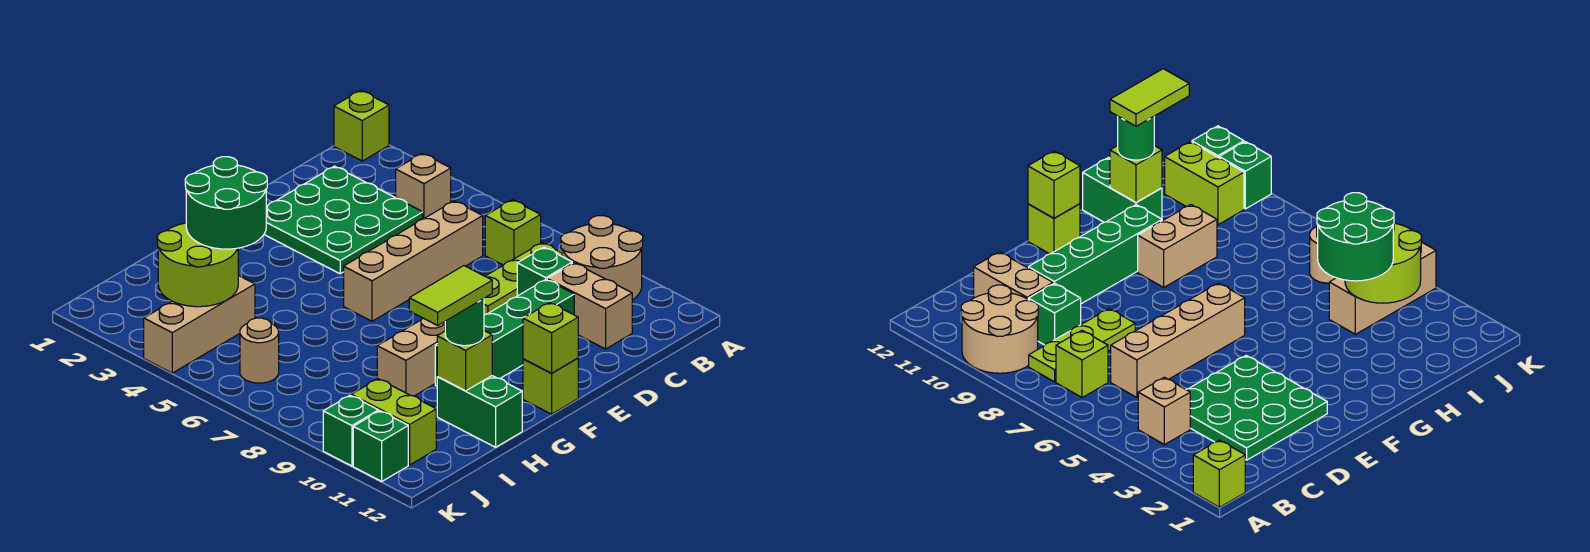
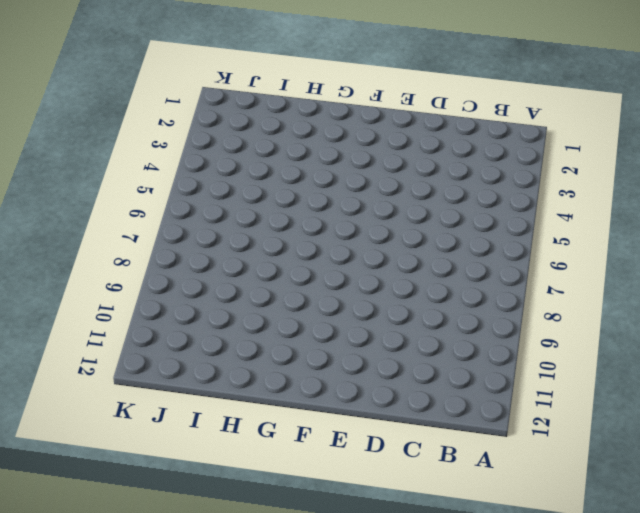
none -> lime 1x1 brick [334,90,389,161]
none -> tan 2x2 round brick [561,216,643,300]
none -> tan 1x1 brick [396,153,451,219]

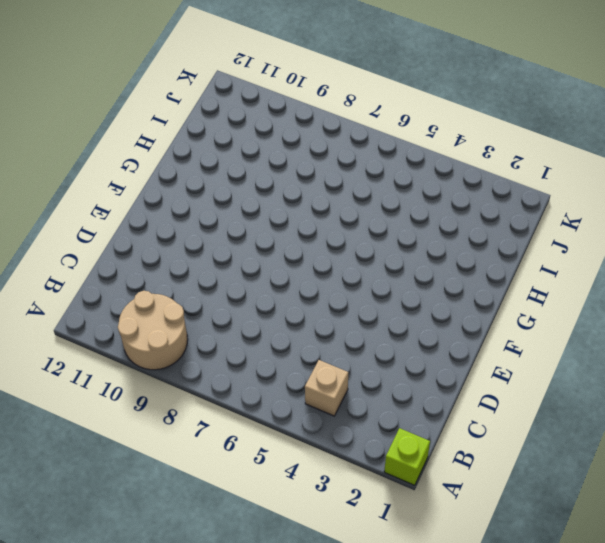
none -> lime 1x1 brick [485,200,541,265]
none -> lime 1x3 plate [484,243,562,315]
none -> green 3x3 plate [264,166,423,274]

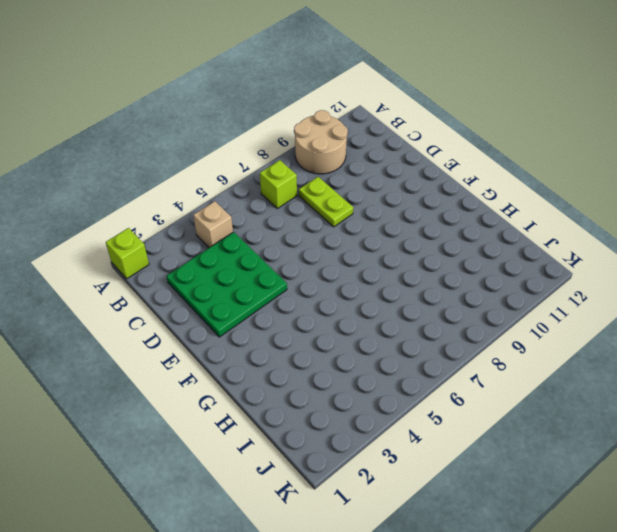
lime 1x2 plate [299,177,353,227] -> lime 1x3 plate [484,243,562,315]
none -> tan 1x4 brick [344,201,483,321]
none -> green 1x1 brick [517,247,572,296]
none -> tan 1x2 brick [547,263,632,349]

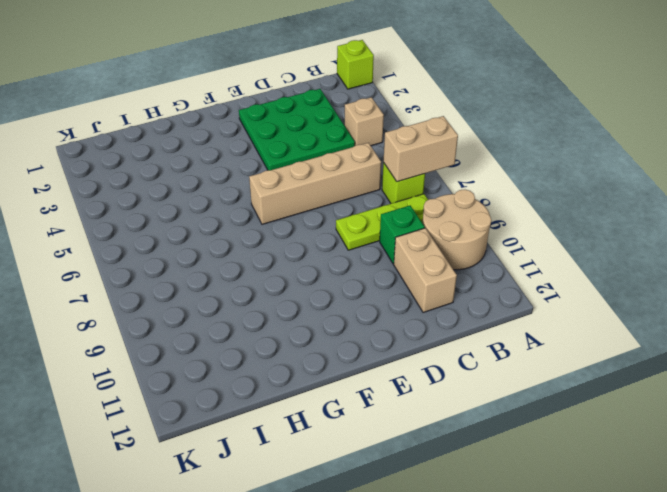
tan 1x2 brick [383,116,458,182] -> tan 1x2 brick moved to [377,318,445,396]
none -> green 1x4 brick [435,279,574,386]
none -> lime 1x1 brick [523,358,578,414]
none -> green 1x2 brick [437,376,522,447]

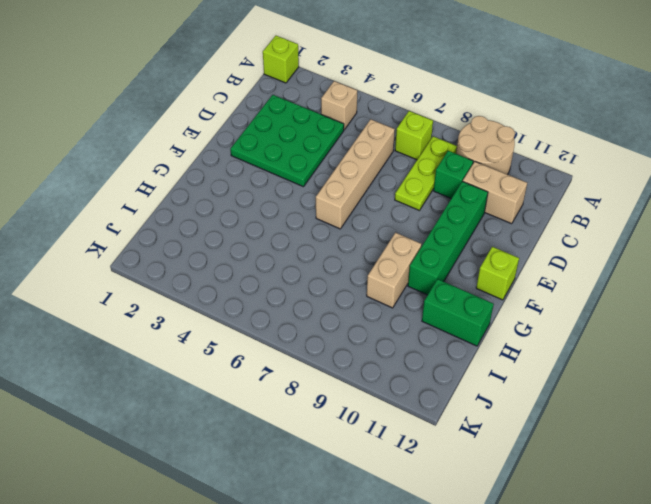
none -> tan 1x3 brick [144,275,255,373]
none -> tan 1x1 round brick [240,318,279,383]
none -> lime 1x2 brick [351,379,436,465]

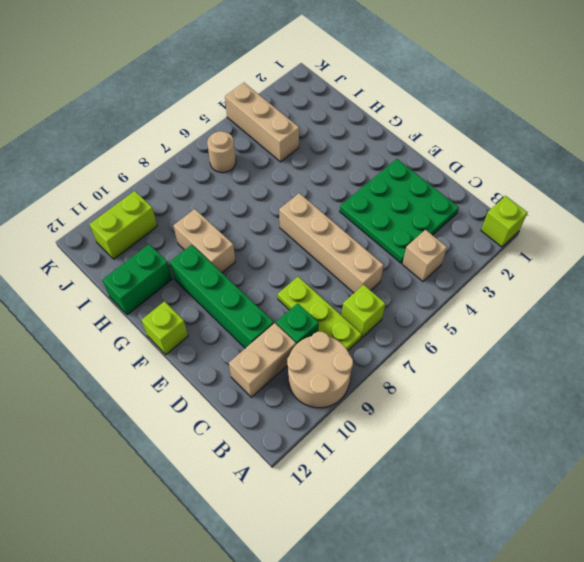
none -> green 1x1 brick [323,395,379,466]
none -> green 1x1 brick [353,411,408,481]
none -> lime 1x1 brick [523,303,578,373]

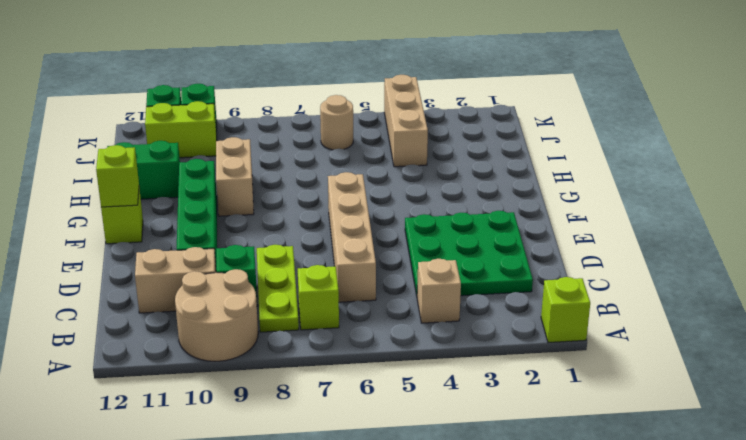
none -> lime 1x1 brick [437,331,492,391]
none -> lime 2x2 round brick [157,223,238,307]
none -> green 2x2 round brick [185,157,267,249]

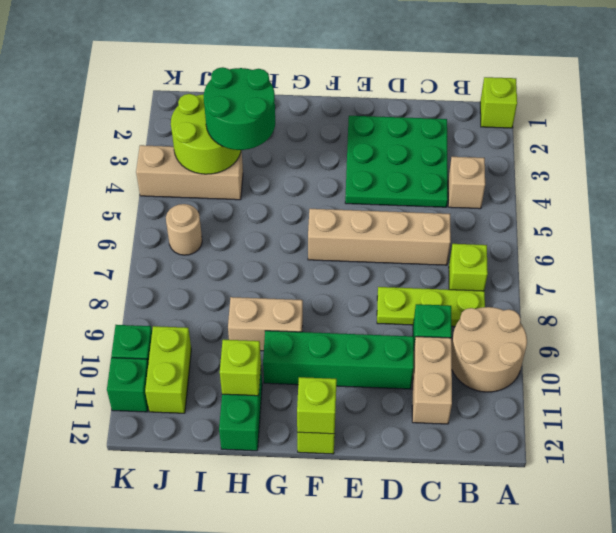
none -> green 1x1 round brick [445,299,484,346]
none -> lime 1x2 tile [409,266,492,325]

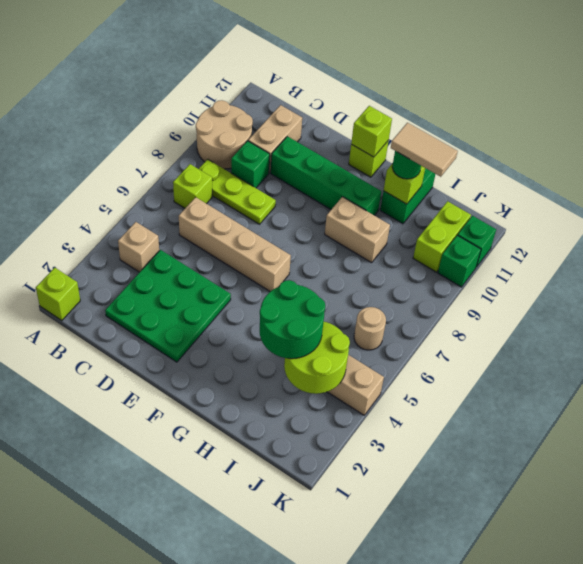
tan 1x2 tile [391,123,458,177] -> lime 1x2 tile [409,266,492,325]

